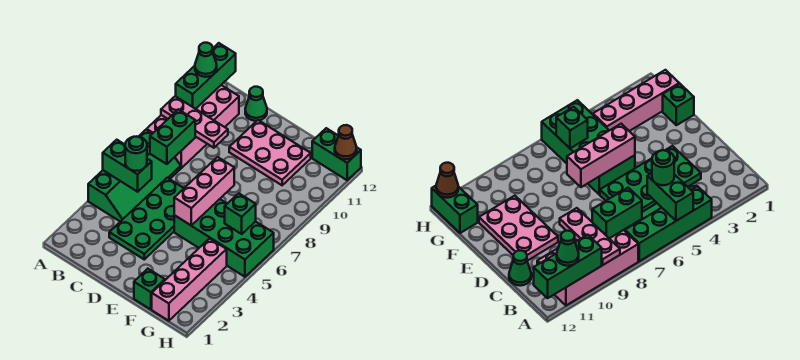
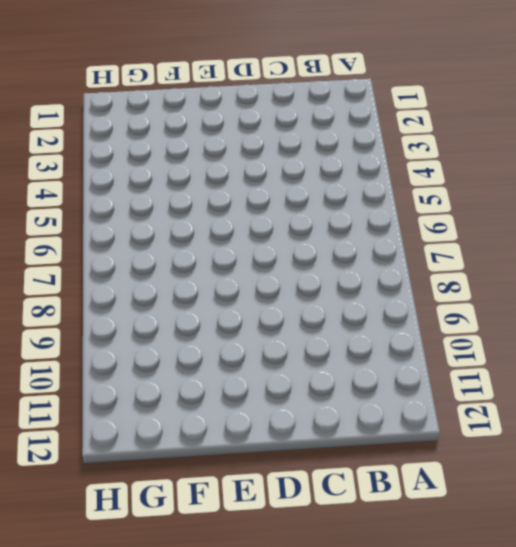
none -> green 2x4 slope [88,130,181,222]
none -> pink 2x4 brick [147,85,239,168]
none -> green 2x4 plate [109,178,184,259]

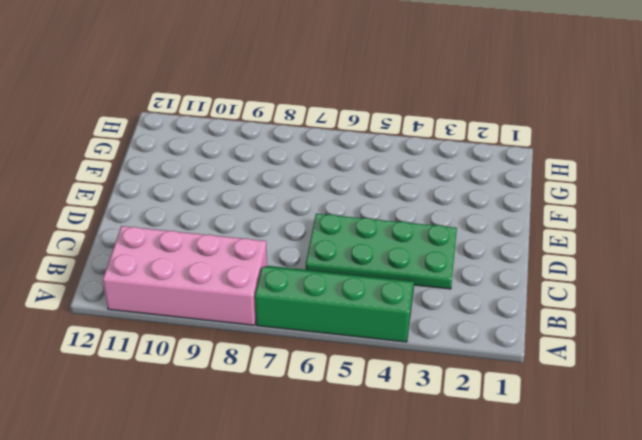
none -> green 1x1 cone [245,87,267,121]
none -> pink 2x3 plate [229,120,311,185]
none -> green 2x4 brick [174,199,274,277]

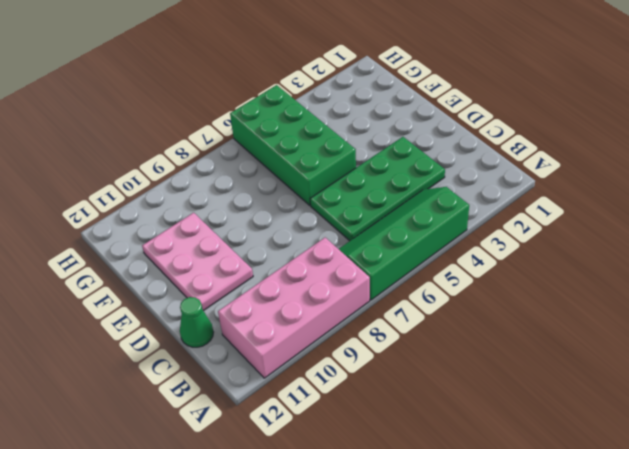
none -> green 1x1 brick [134,269,165,309]
none -> pink 1x4 brick [152,239,227,321]
none -> green 1x2 brick [312,128,361,180]

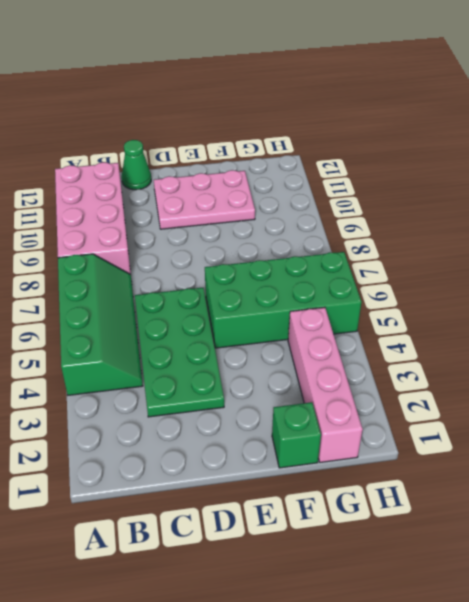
none -> green 1x2 brick [312,128,361,180]
none -> green 1x2 brick [103,140,152,192]
none -> pink 1x3 plate [161,96,228,148]

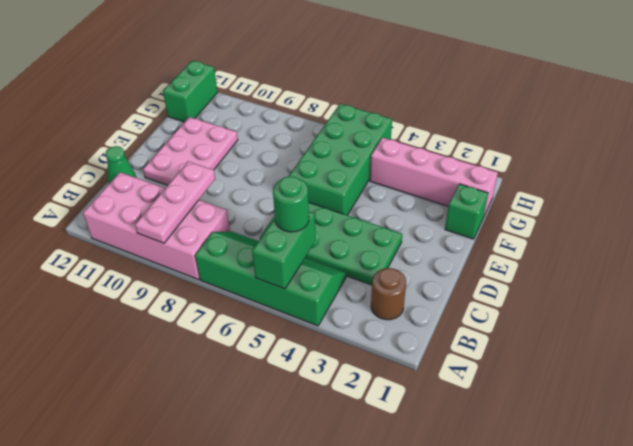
brown 1x1 round brick [371,268,406,320] -> none
none -> green 1x3 brick [176,43,236,109]
none -> green 1x2 brick [150,109,195,164]
none -> pink 1x3 brick [174,157,234,226]

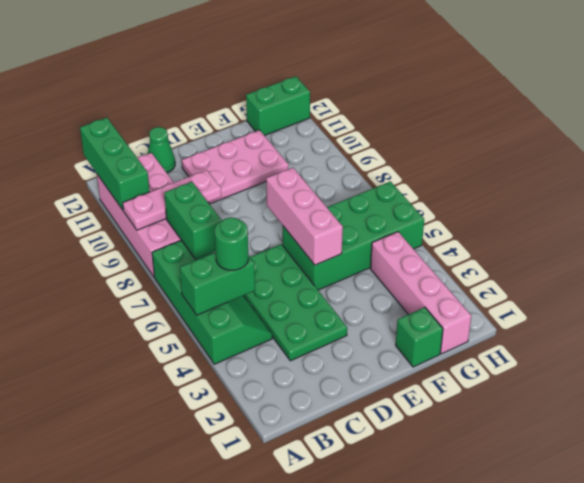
none -> green 1x1 brick [225,193,256,234]
none -> brown 1x1 cone [335,125,357,159]
none -> green 1x1 cone [195,43,217,77]

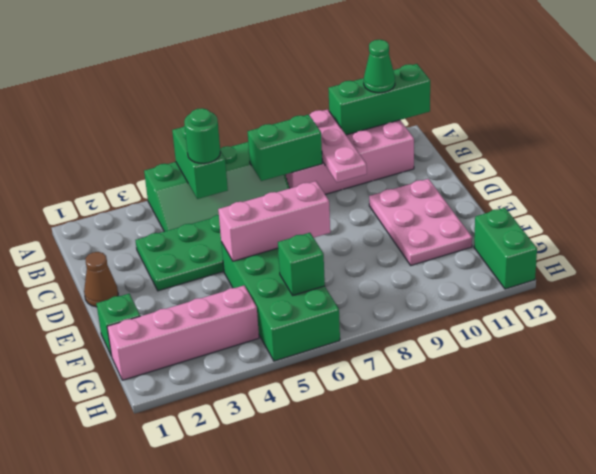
brown 1x1 cone [84,252,118,307] -> brown 1x1 cone moved to [335,125,357,159]
none -> green 1x1 cone [245,87,267,121]

